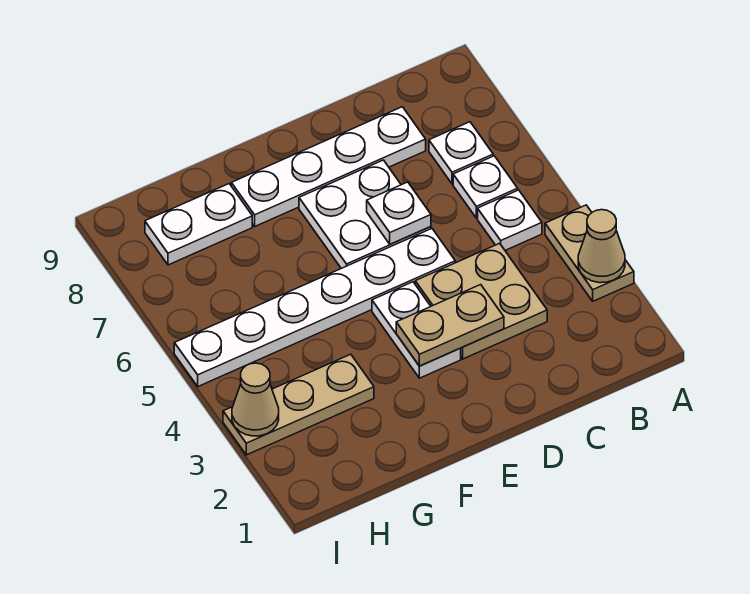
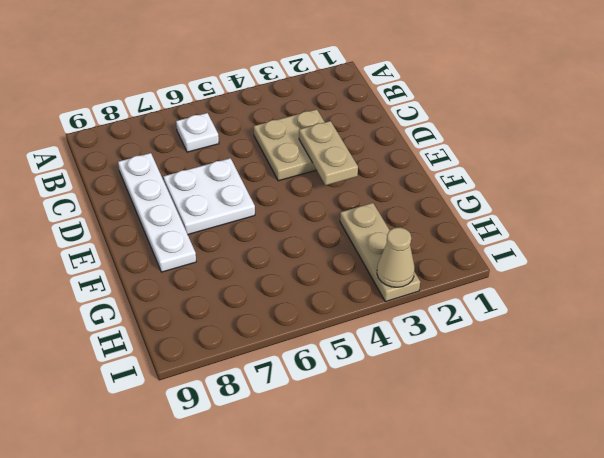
none -> tan 1x2 plate [545,205,634,301]
none -> white 1x1 plate [478,190,542,250]
none -> white 1x1 plate [429,122,493,184]

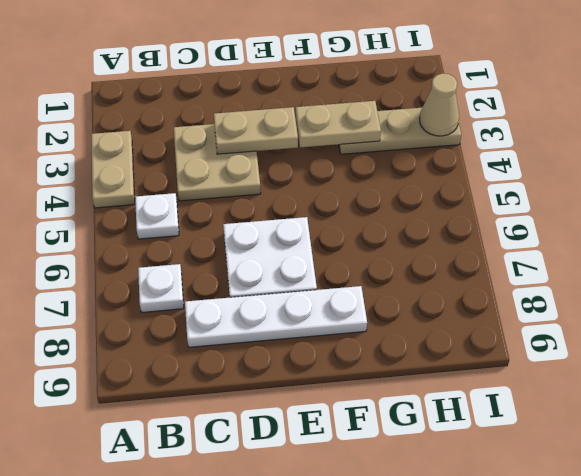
tan 1x2 plate [296,101,381,148] -> none
none -> white 1x1 plate [453,156,518,218]
none -> white 1x6 plate [174,229,455,386]
none -> white 1x2 plate [372,282,461,378]

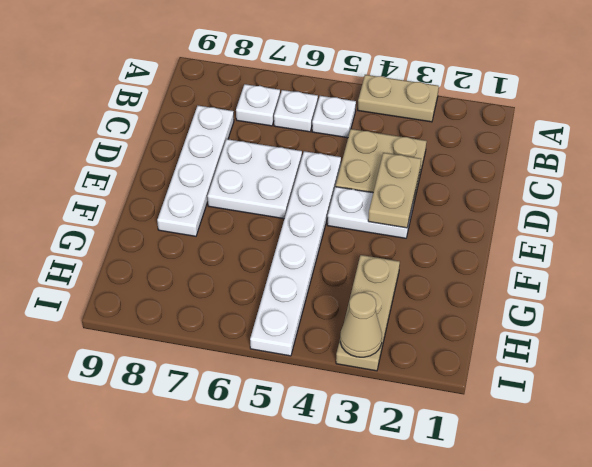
none -> white 1x2 plate [145,184,252,265]
none -> tan 1x1 cone [578,210,625,283]
none -> white 1x1 plate [367,182,431,244]

